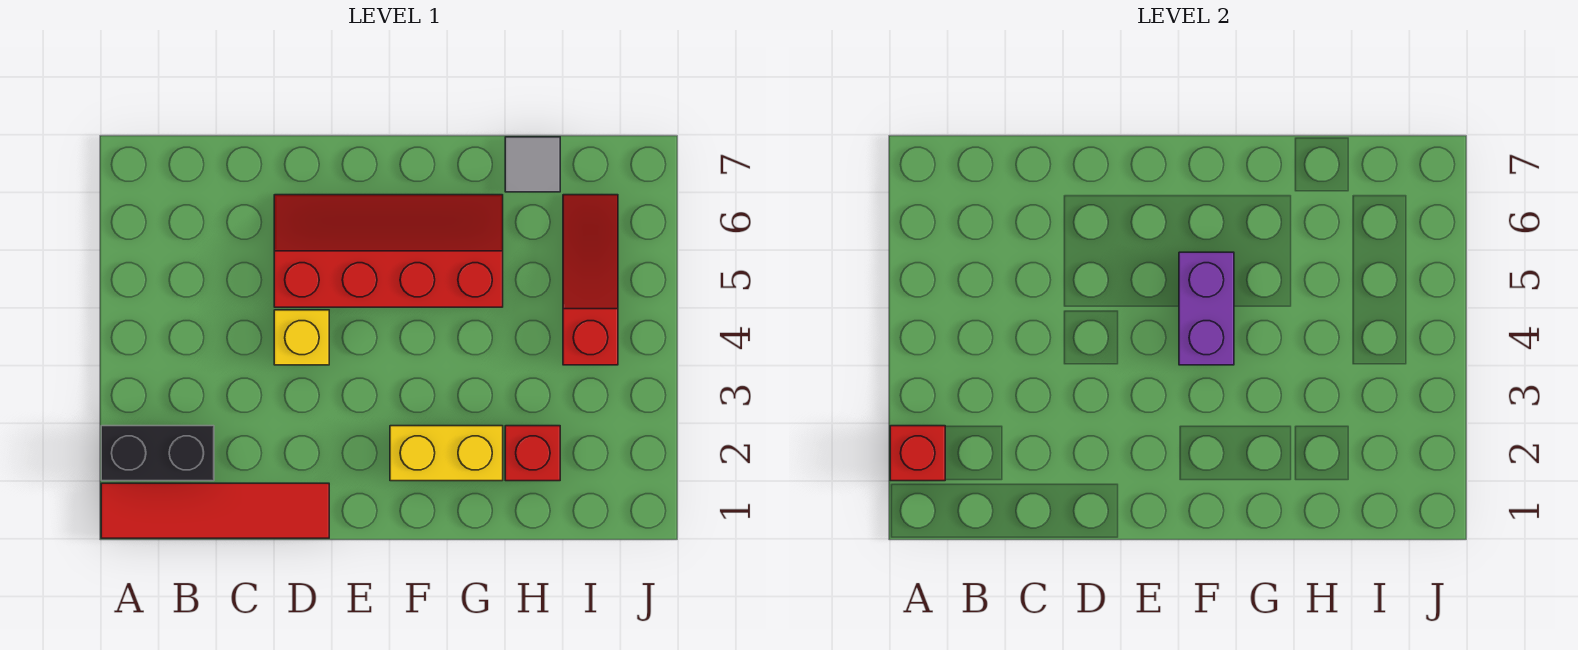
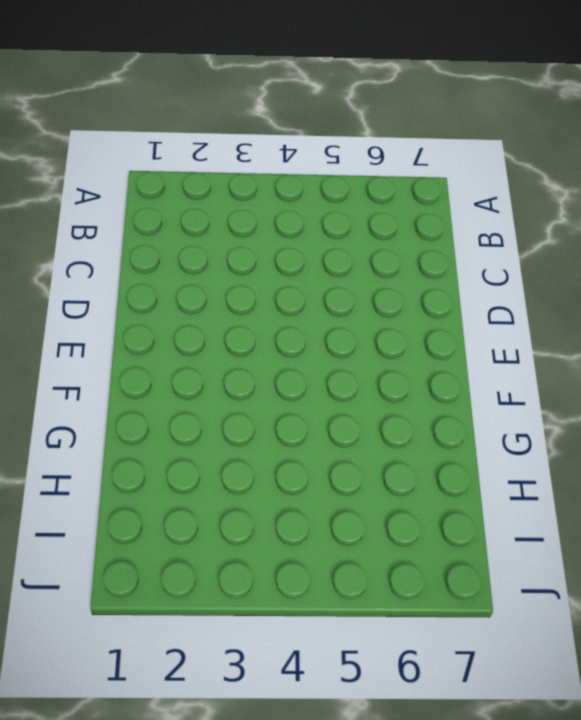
none -> red 1x4 tile [101,483,329,538]
none -> black 1x2 brick [101,426,214,481]

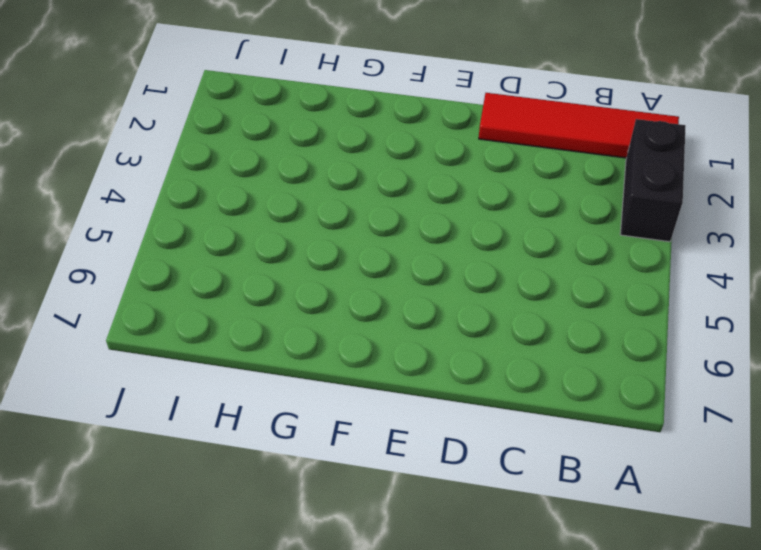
black 1x2 brick [620,119,685,242] -> black 1x2 brick turned to [101,426,214,481]
none -> yellow 1x1 brick [274,310,329,365]
none -> red 2x4 slope [274,195,503,307]

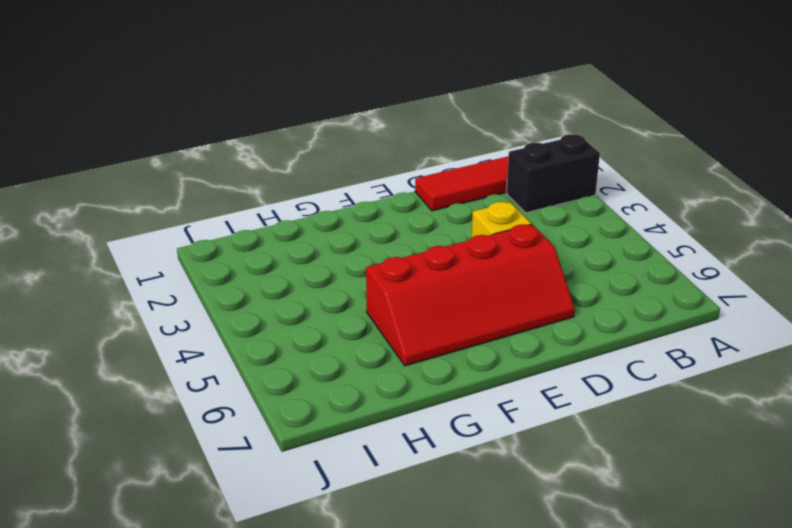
none -> yellow 1x2 brick [390,426,503,481]
none -> red 1x1 brick [505,426,560,481]

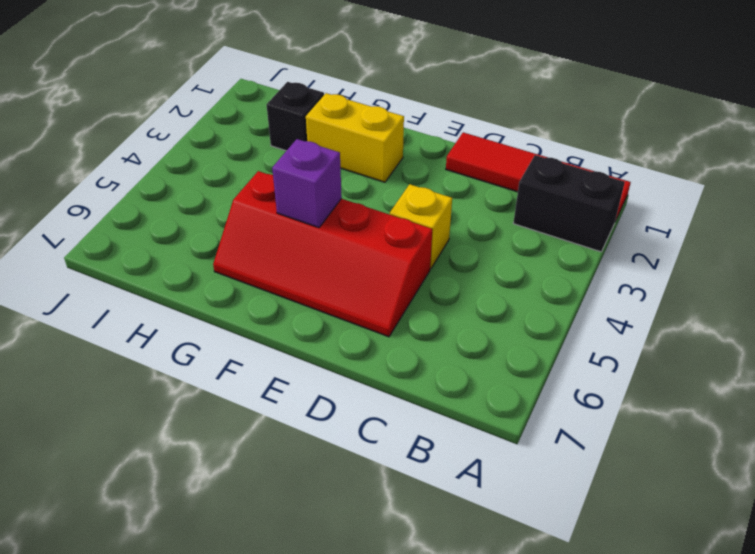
purple 1x1 brick [272,139,342,228] -> purple 1x2 brick [1179,252,1234,365]
black 1x1 brick [267,82,324,151] -> red 1x1 brick [505,426,560,481]
none -> grey 1x1 tile [505,137,560,192]
none -> red 1x3 slope [563,195,618,365]

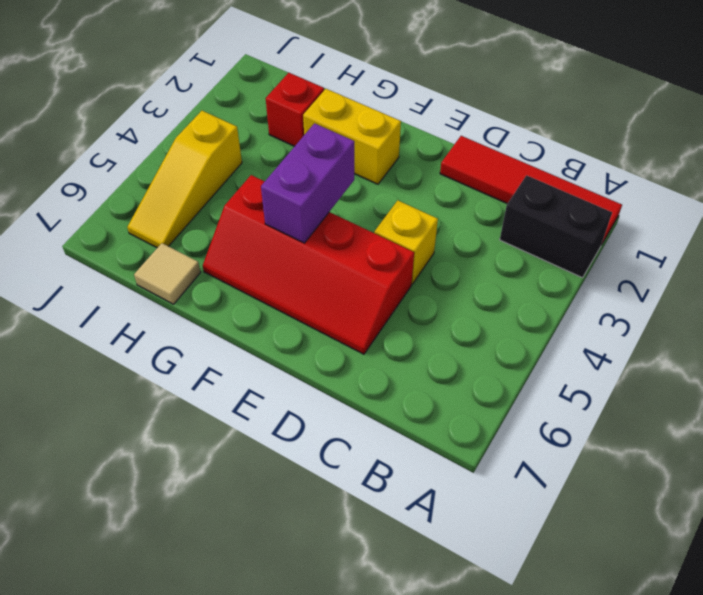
tan 1x1 tile [134,243,201,304] -> grey 1x1 tile [505,137,560,192]
yellow 1x3 slope [127,111,242,248] -> red 1x3 slope [563,195,618,365]
none -> red 1x1 brick [890,426,945,481]

